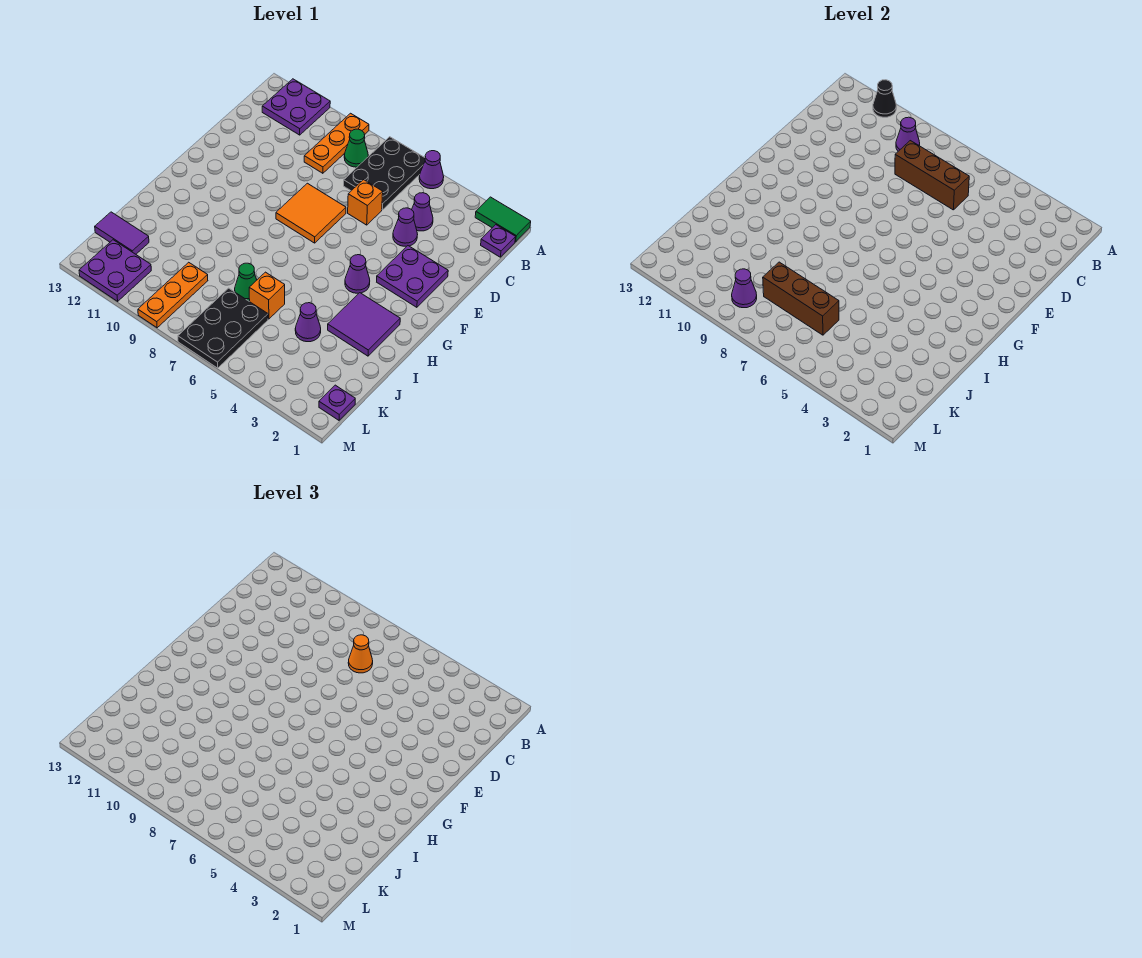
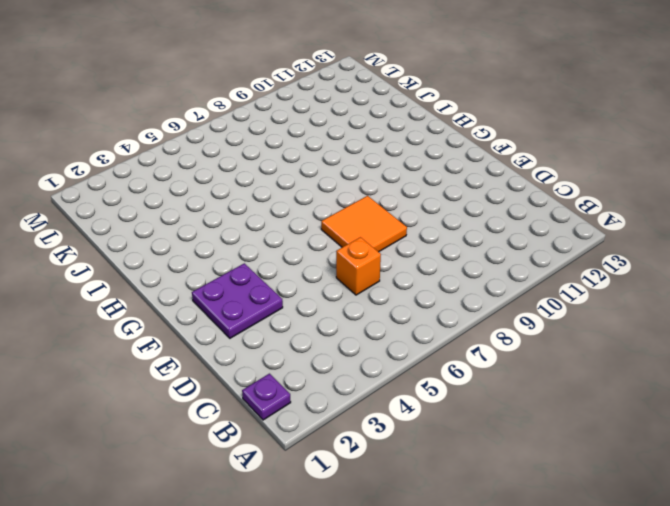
none -> green 1x2 tile [475,197,531,242]
none -> purple 1x1 cone [419,151,444,189]
none -> black 2x3 plate [344,137,425,210]

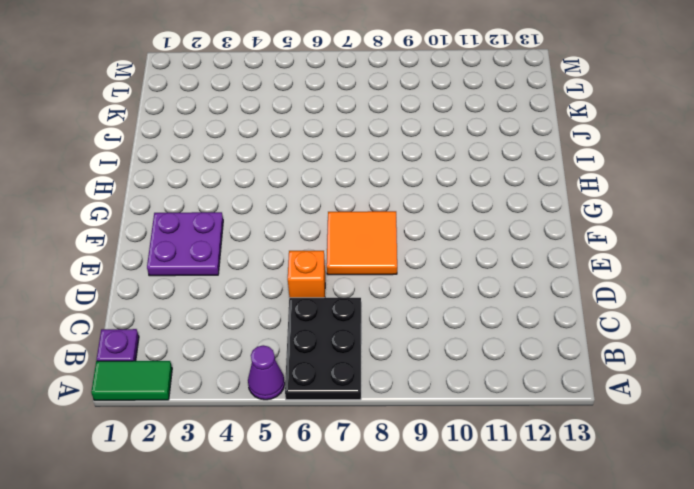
none -> orange 1x3 plate [304,113,369,173]
none -> purple 2x2 plate [262,79,330,135]
none -> green 1x1 cone [344,129,368,167]

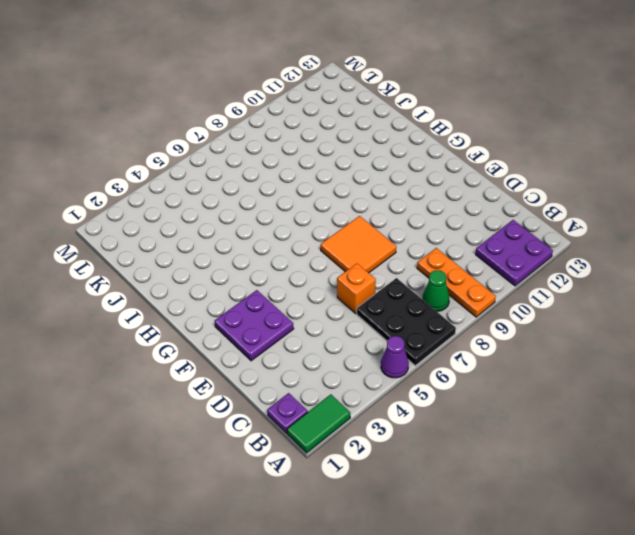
none -> purple 1x1 cone [412,193,433,231]
none -> purple 1x1 cone [393,208,418,246]
none -> purple 1x1 cone [345,255,370,293]

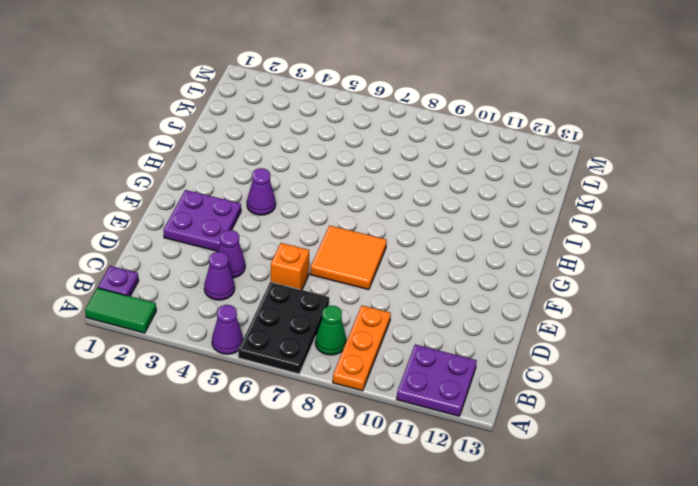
none -> purple 2x2 tile [328,293,400,356]
none -> purple 1x1 cone [295,303,321,342]
none -> orange 1x1 brick [249,272,285,319]

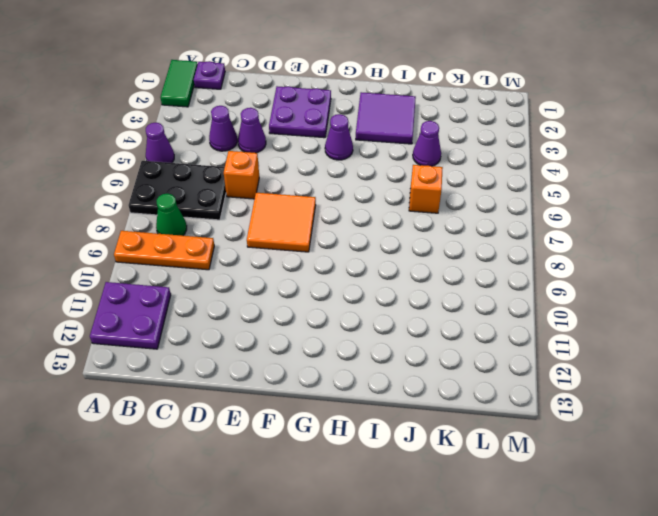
none -> green 1x1 cone [235,263,257,302]
none -> black 2x3 plate [178,288,268,368]
none -> orange 1x3 plate [138,262,208,328]

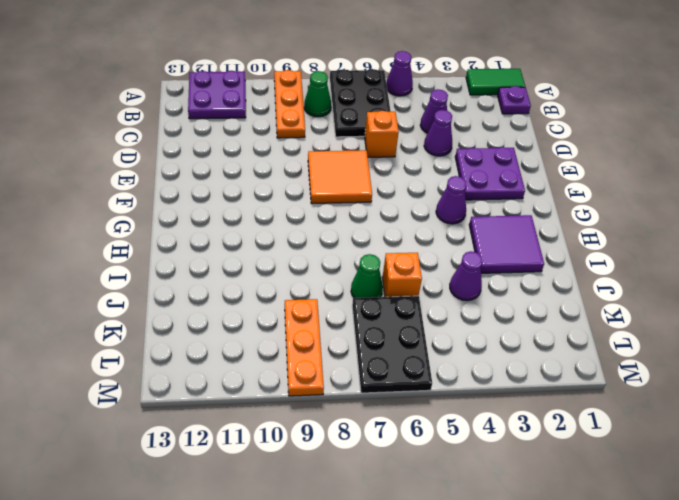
none -> purple 1x2 tile [95,212,149,254]
none -> purple 1x1 plate [319,385,355,420]
none -> purple 2x2 plate [79,240,151,301]

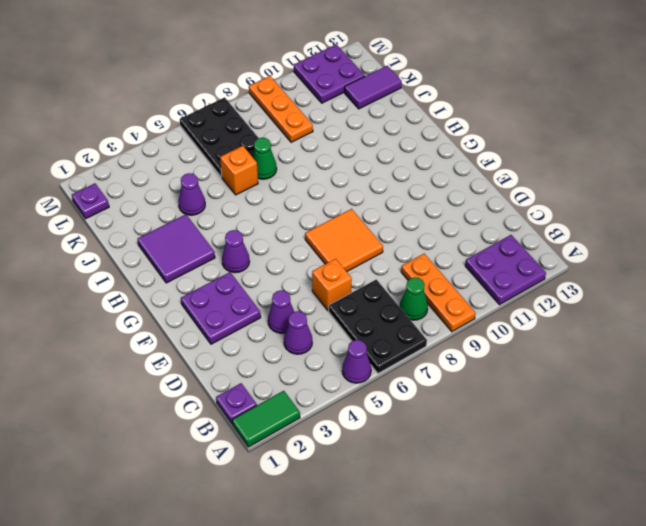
none -> black 1x1 cone [873,80,896,117]
none -> purple 1x1 cone [896,117,920,151]
none -> brown 1x3 brick [895,141,969,210]

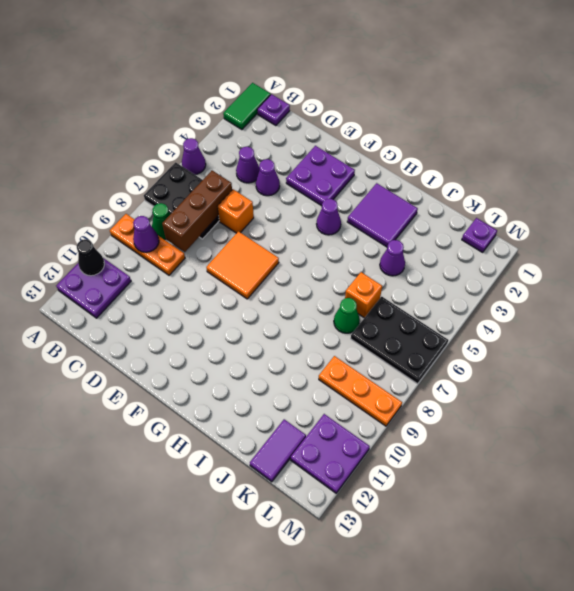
none -> brown 1x3 brick [763,262,839,335]
none -> purple 1x1 cone [732,269,757,308]
none -> orange 1x1 cone [348,635,373,673]

